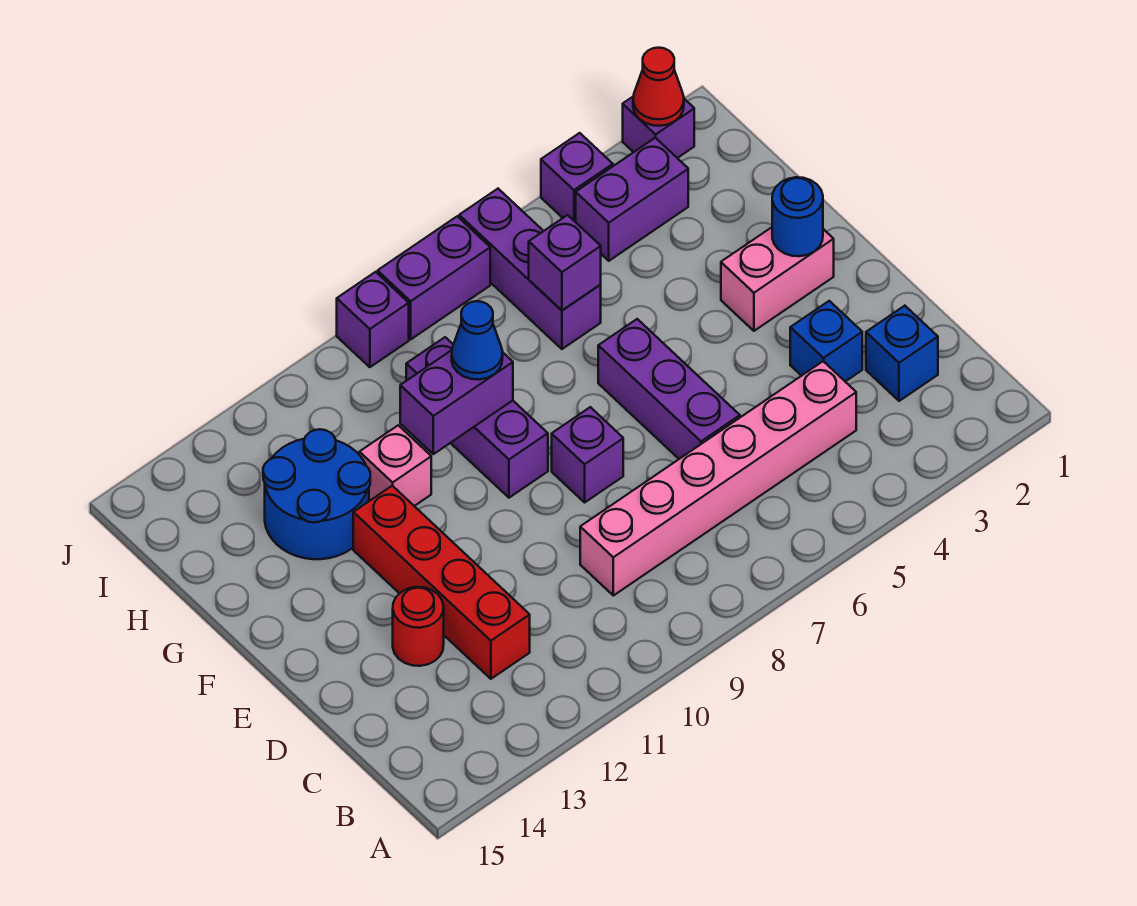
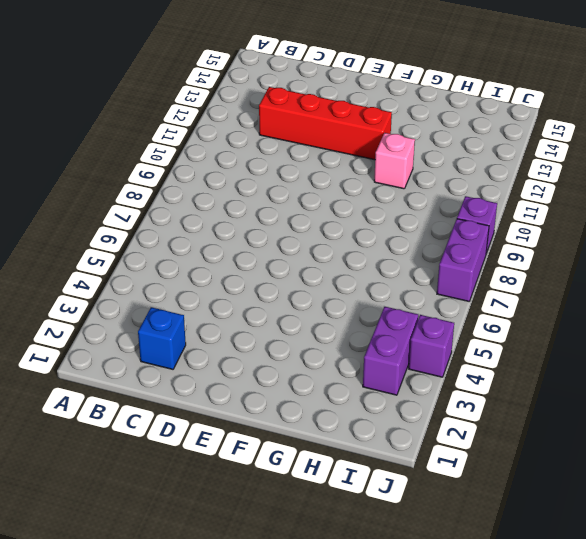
none -> pink 1x6 brick [580,361,856,596]
none -> blue 1x1 brick [790,301,862,382]
none -> purple 1x3 brick [598,319,740,459]

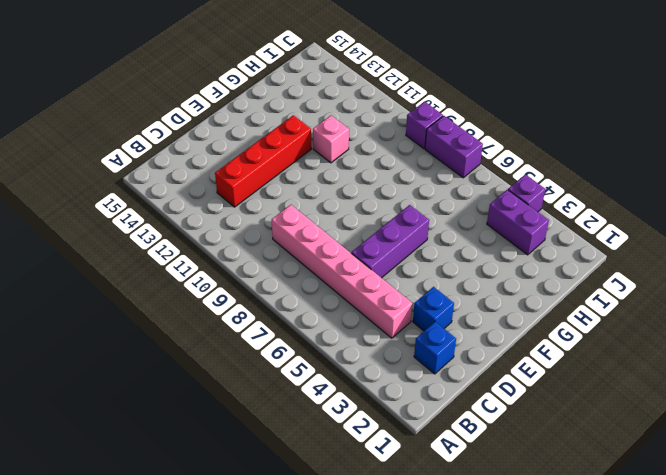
none -> red 1x1 round brick [393,587,444,666]
none -> purple 1x1 brick [552,407,623,502]
none -> pink 1x2 brick [721,227,834,331]

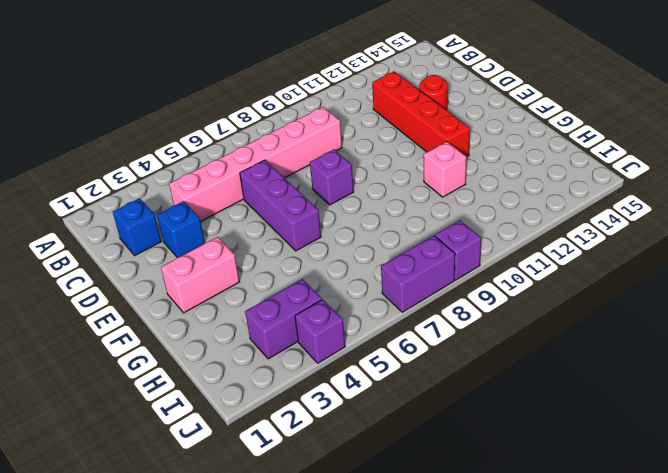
none -> purple 1x3 brick [406,337,548,498]
none -> blue 2x2 round brick [263,429,370,559]
none -> purple 1x3 brick [459,189,601,349]

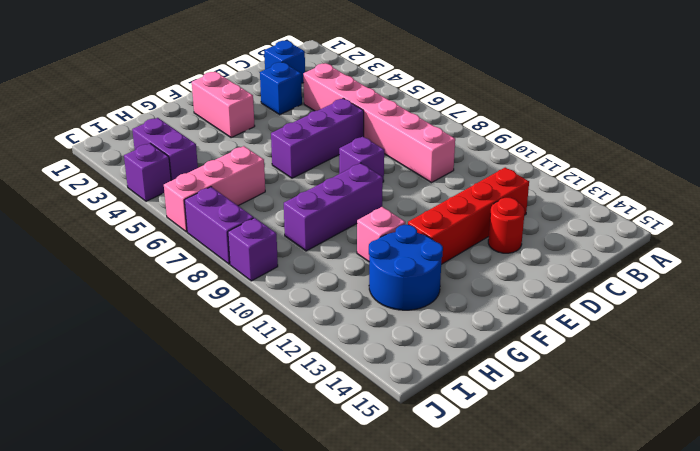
pink 1x3 brick [164,146,265,232] -> purple 1x3 brick [459,189,601,349]
none -> purple 1x1 brick [623,97,694,158]
none -> blue 1x1 round brick [772,177,823,256]
none -> purple 1x2 brick [400,350,513,454]

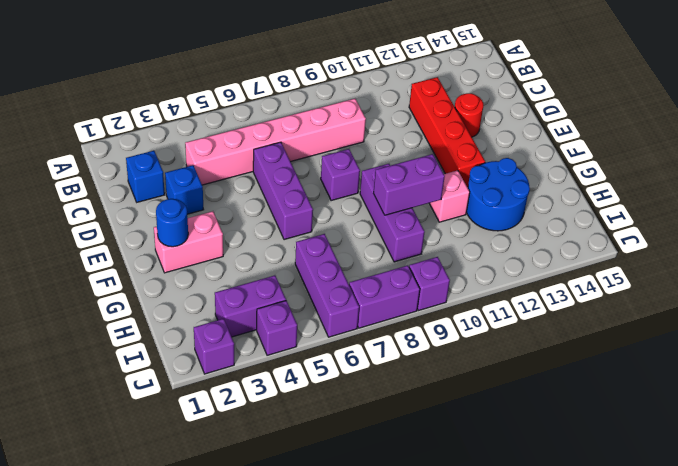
none -> purple 1x1 brick [529,215,601,310]
none -> red 1x1 cone [633,48,684,126]
none -> blue 1x1 cone [452,301,503,380]

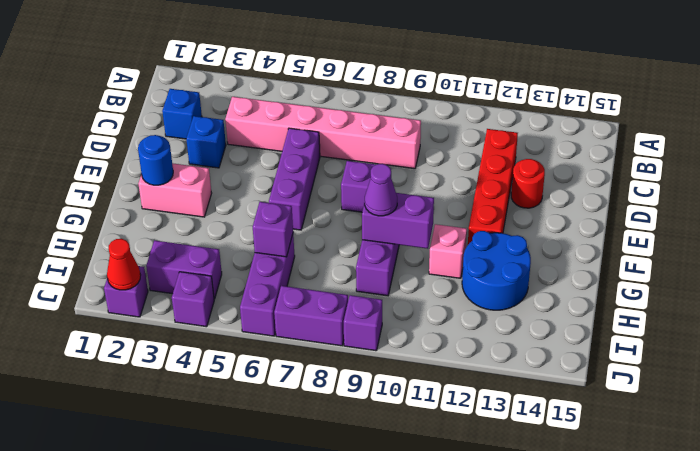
purple 1x1 cone [365,164,397,216] -> blue 1x1 cone [452,301,503,380]

